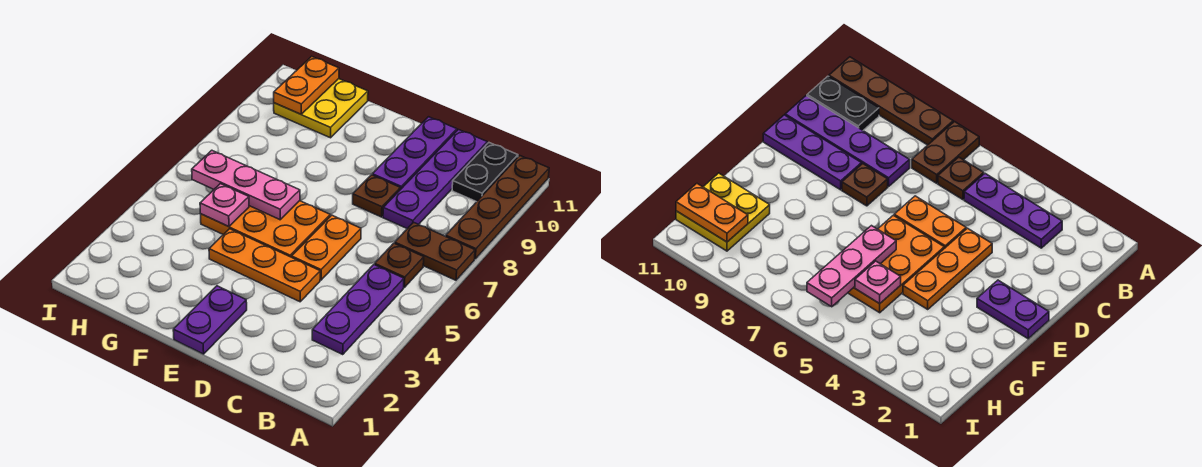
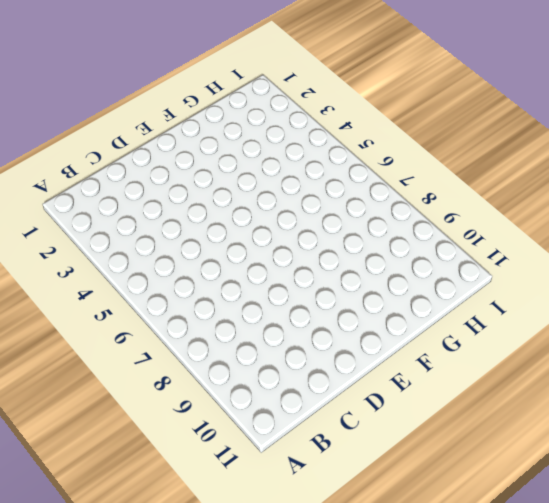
none -> brown 1x2 plate [395,222,475,280]
none -> brown 1x4 plate [446,155,549,259]
none -> purple 1x3 plate [312,265,404,354]

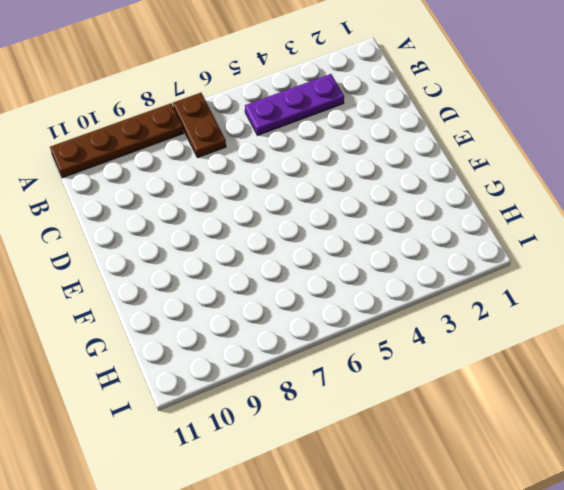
none -> brown 1x1 plate [375,243,424,287]
none -> black 1x2 plate [452,143,518,202]
none -> purple 1x4 plate [383,130,487,229]

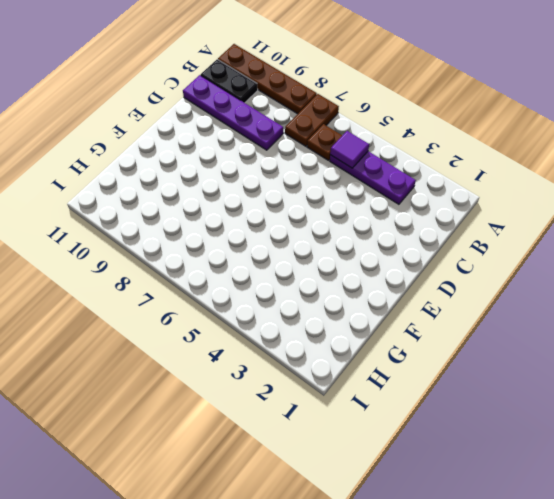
purple 1x1 tile [330,131,369,168] -> none
none -> orange 1x3 plate [209,229,320,302]
none -> orange 1x2 plate [292,215,361,280]
none -> brown 1x1 plate [353,175,400,217]

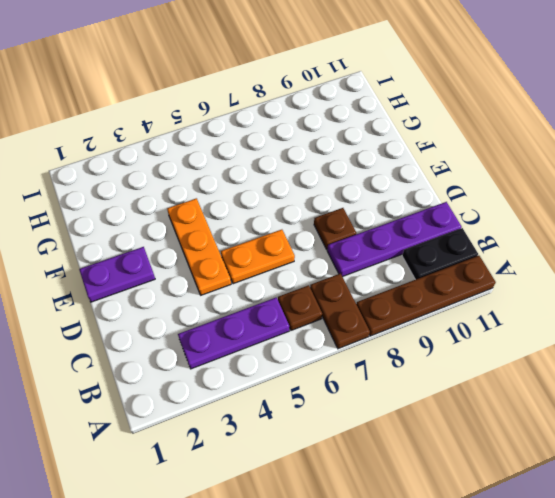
none -> purple 1x3 plate [372,117,457,190]
none -> orange 2x3 plate [201,201,330,257]
none -> yellow 2x2 plate [274,79,368,138]

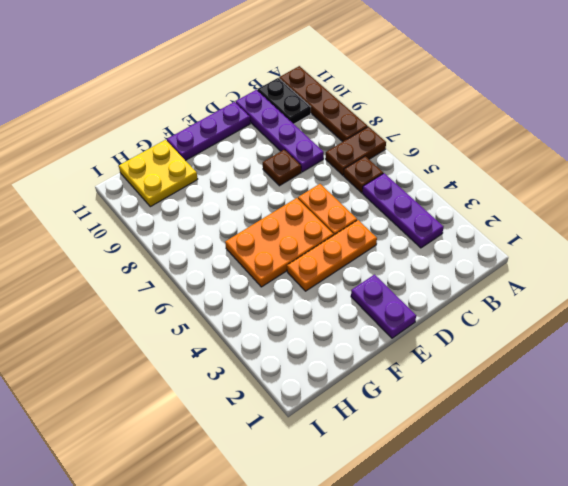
purple 1x3 plate [167,102,250,161] -> purple 1x3 plate turned to [372,117,457,190]
none -> pink 1x3 plate [192,150,300,220]
none -> pink 1x1 plate [200,184,249,227]
none -> orange 1x2 plate [274,56,339,114]

